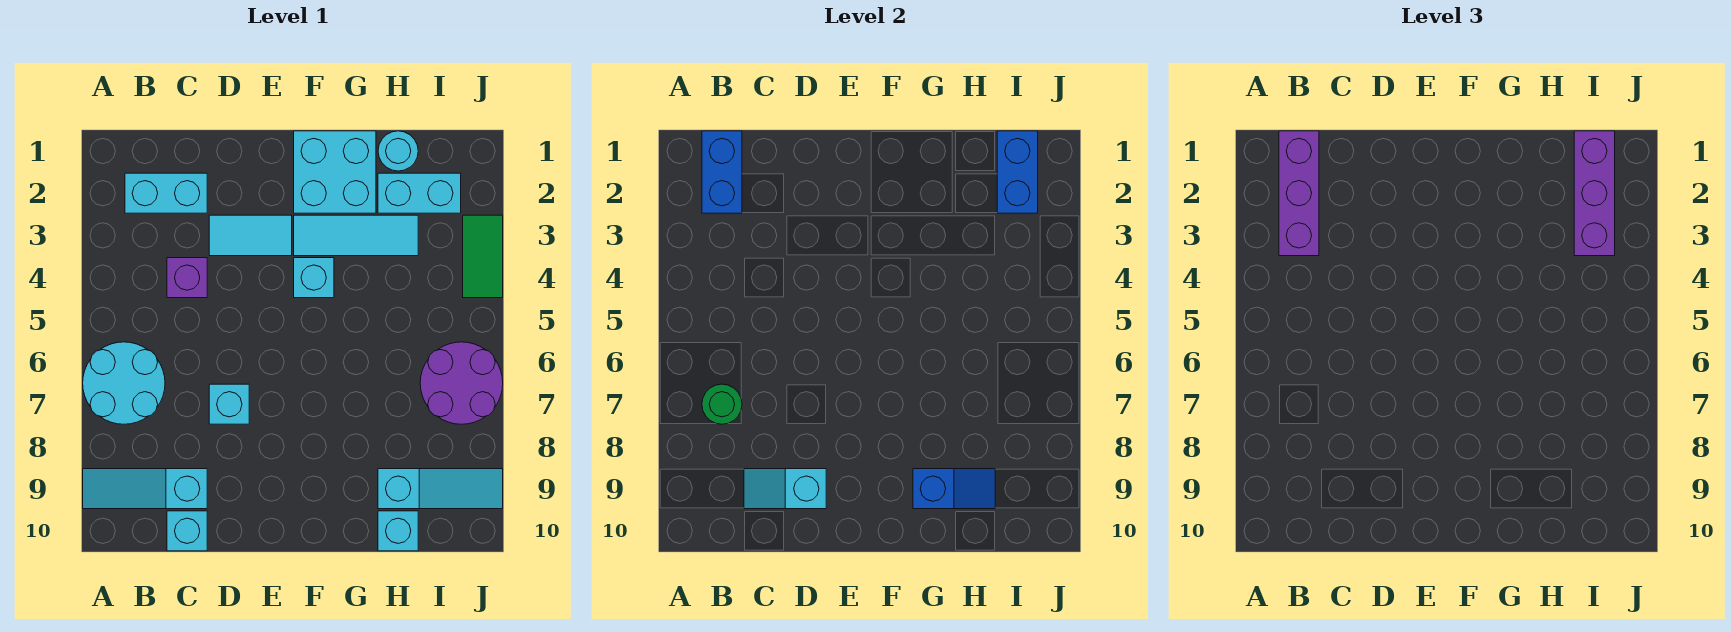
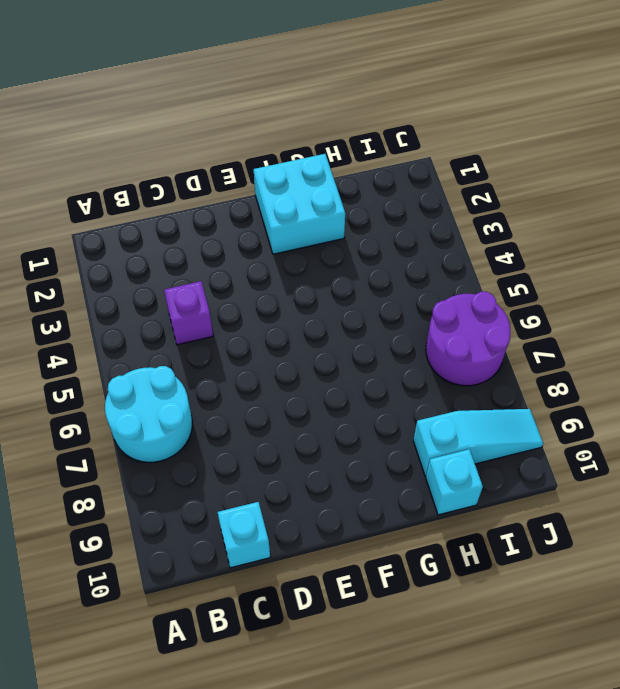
none -> cyan 1x3 slope [83,469,207,509]
none -> cyan 1x2 brick [125,173,207,213]
none -> cyan 1x2 tile [209,215,292,256]

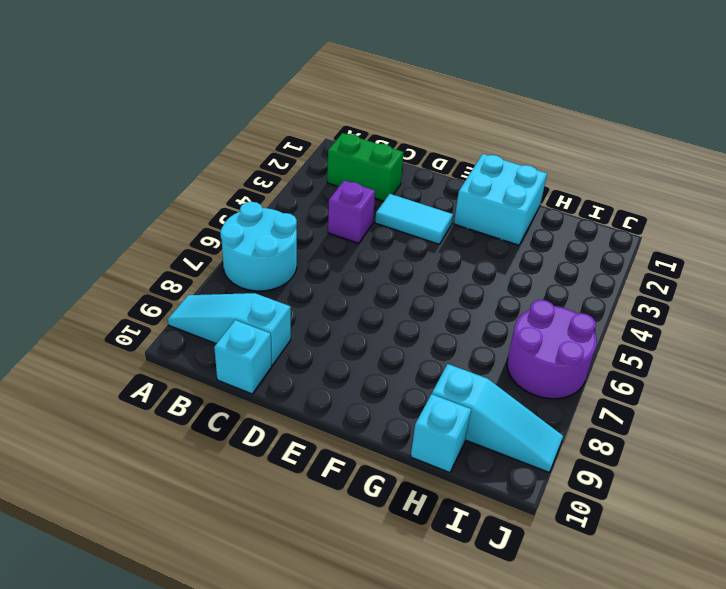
green 1x2 brick [327,133,404,201] -> cyan 1x2 brick [125,173,207,213]
none -> cyan 1x1 brick [209,384,249,424]
none -> cyan 1x3 tile [294,215,418,256]
none -> cyan 1x1 brick [294,258,334,298]

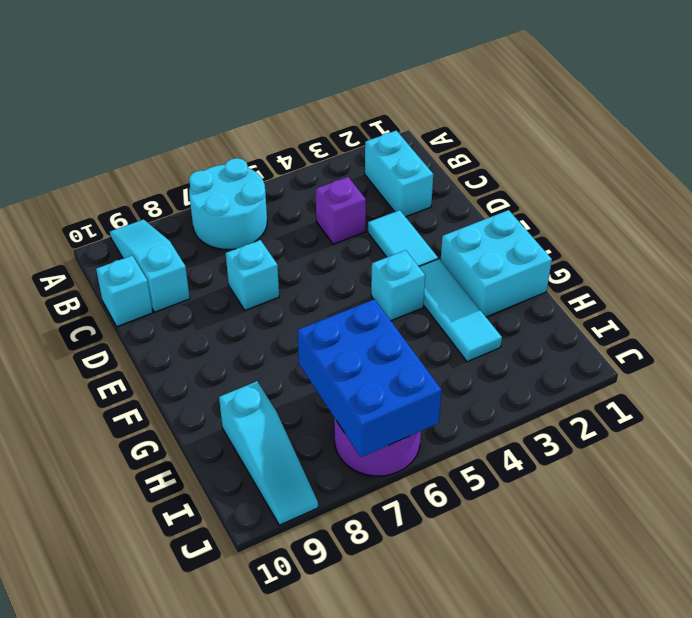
blue 2x3 brick [298,299,442,457] -> none
none -> cyan 1x1 round brick [378,131,418,171]
none -> cyan 1x2 brick [378,173,461,213]
none -> cyan 1x1 brick [378,511,418,551]

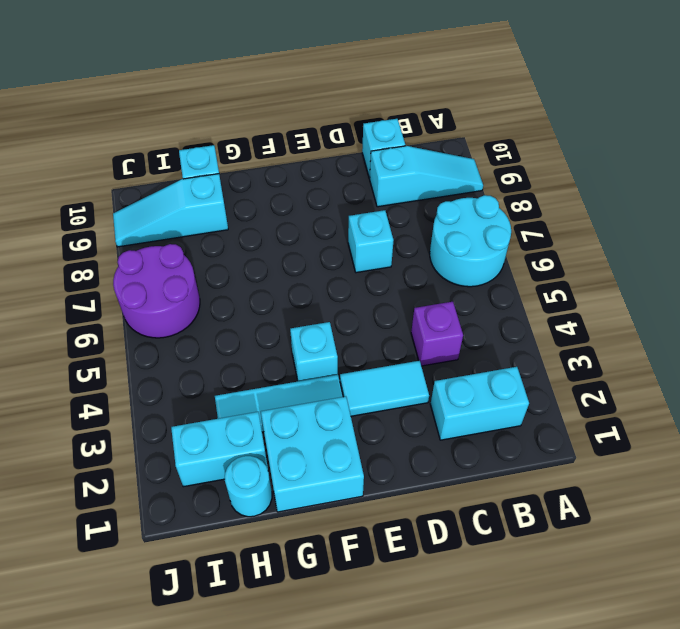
none -> green 1x2 tile [463,215,503,298]
none -> blue 1x2 brick [702,131,742,213]
none -> green 1x1 round brick [702,384,742,424]

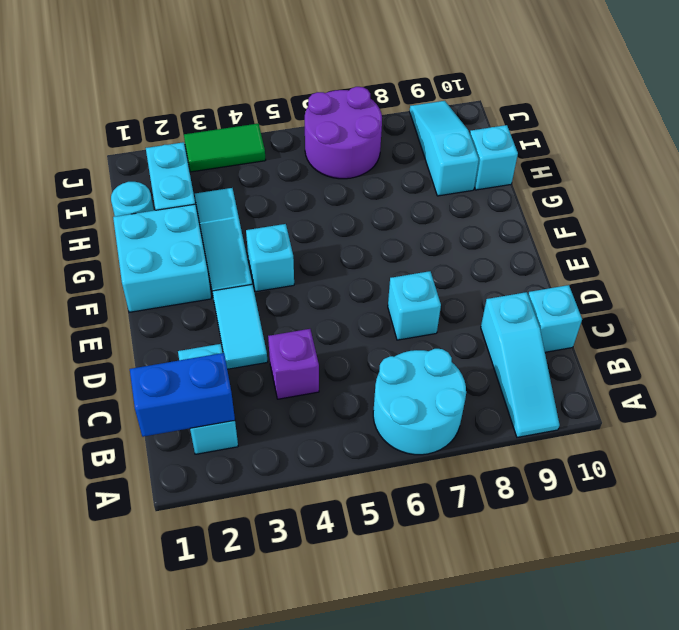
none -> green 1x1 round brick [702,384,742,424]
none -> cyan 1x2 slope [744,469,826,509]
none -> blue 1x2 slope [913,469,995,509]

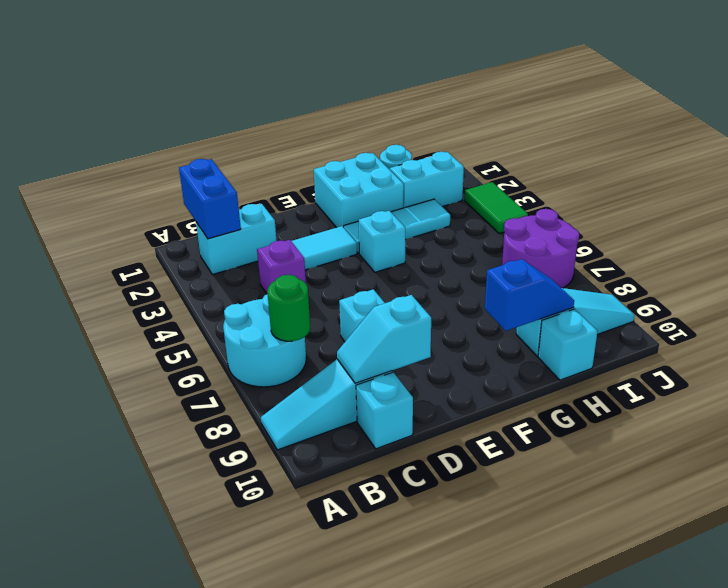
none -> blue 1x2 brick [997,131,1038,213]
none -> purple 1x3 brick [1279,131,1319,256]
none -> purple 1x3 brick [1574,131,1615,256]

